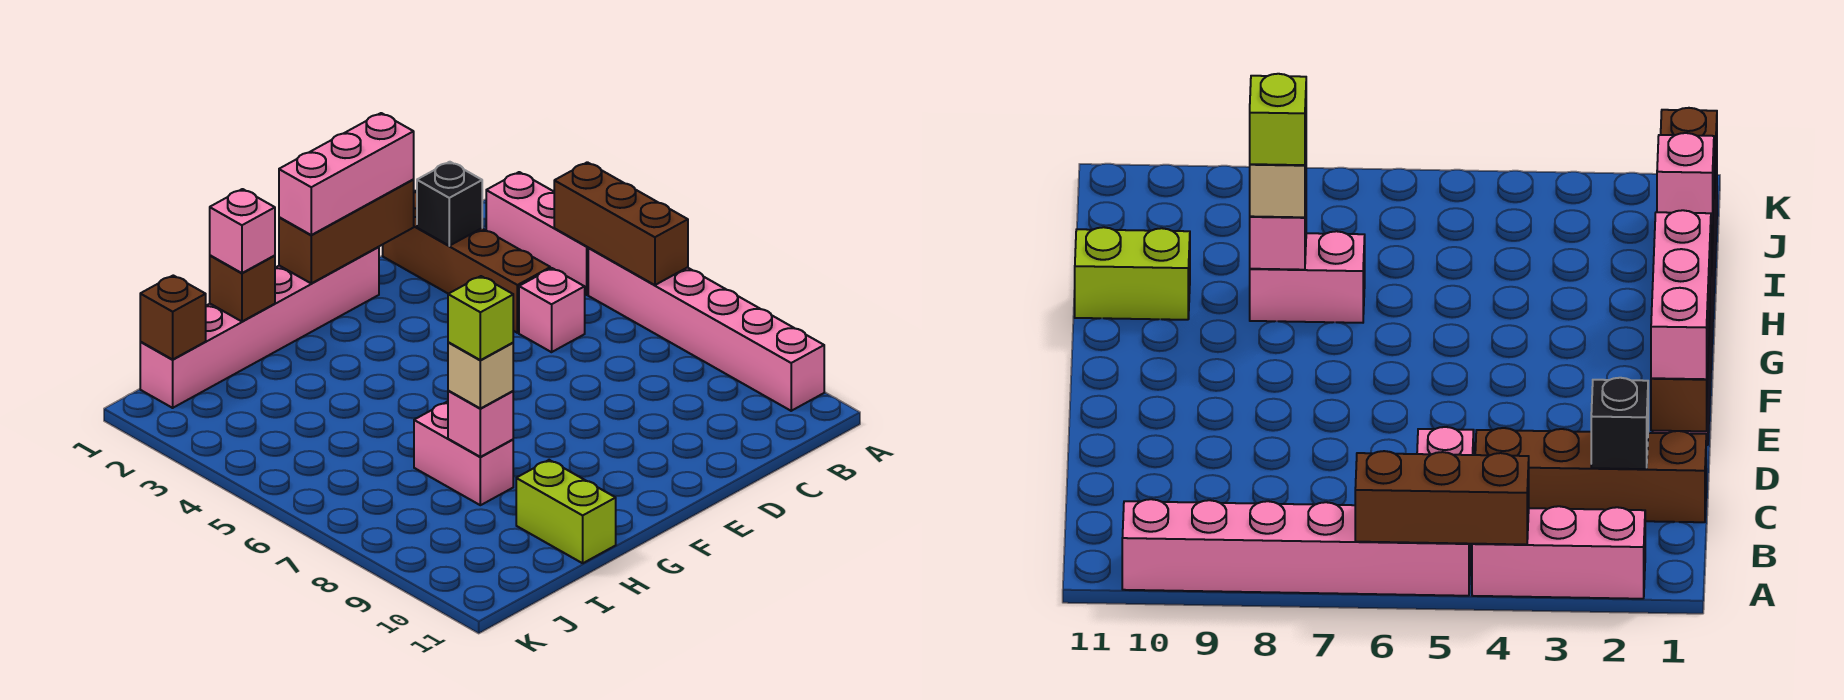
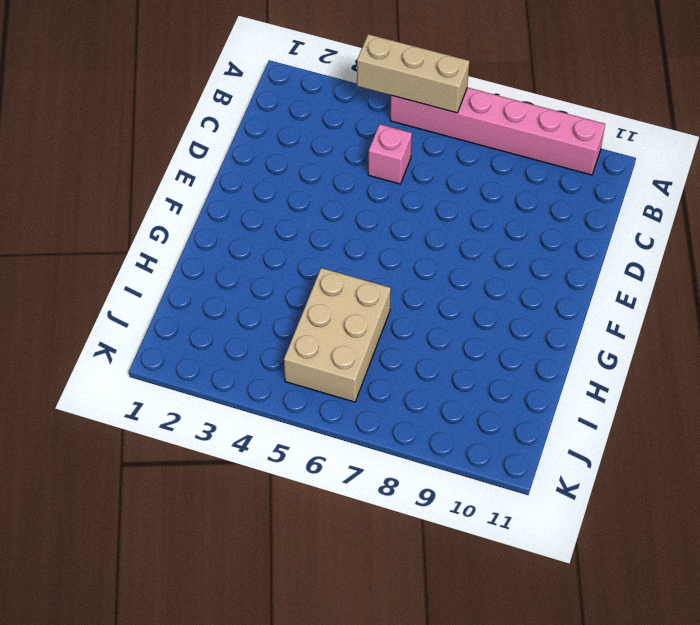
tan 1x3 brick [357,34,469,113] -> brown 1x3 brick [554,162,688,285]
tan 2x3 brick [284,268,391,402] -> none
none -> pink 1x3 brick [486,172,588,295]
none -> brown 1x4 brick [383,191,550,333]
none -> pink 1x6 brick [140,247,379,408]

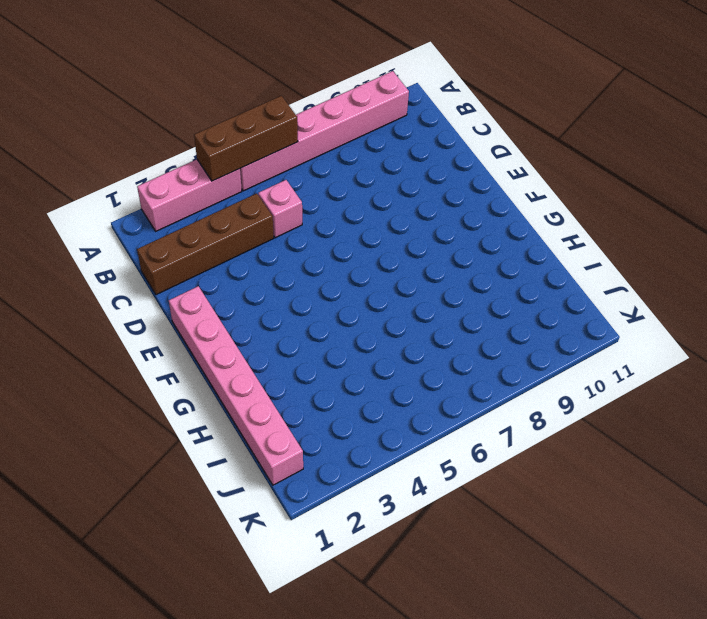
none -> pink 1x2 brick [414,402,513,505]
none -> lime 1x2 brick [516,460,616,563]
none -> black 1x1 brick [417,162,482,246]

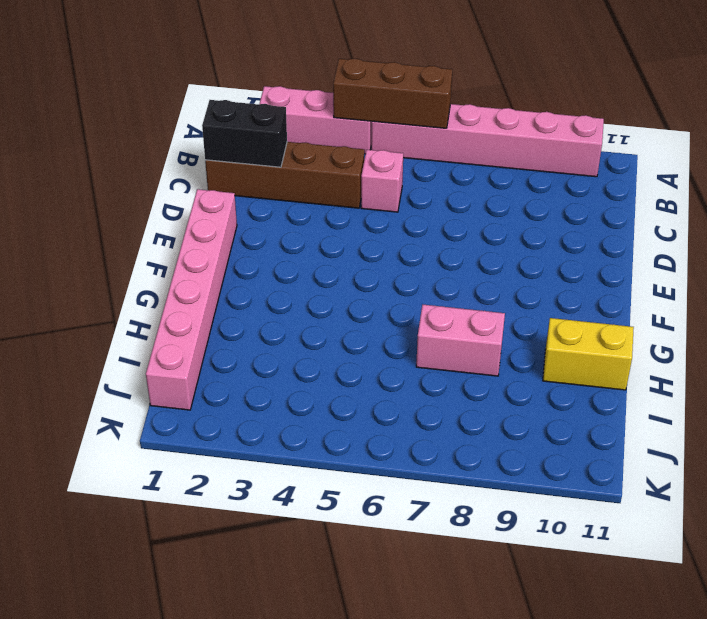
black 1x2 brick [202,100,287,167] -> black 1x1 brick [417,162,482,246]
yellow 1x2 brick [543,318,634,390] -> lime 1x2 brick [516,460,616,563]
none -> brown 1x3 brick [279,180,414,283]
none -> brown 1x1 brick [210,255,275,321]
none -> pink 1x1 brick [448,391,513,457]

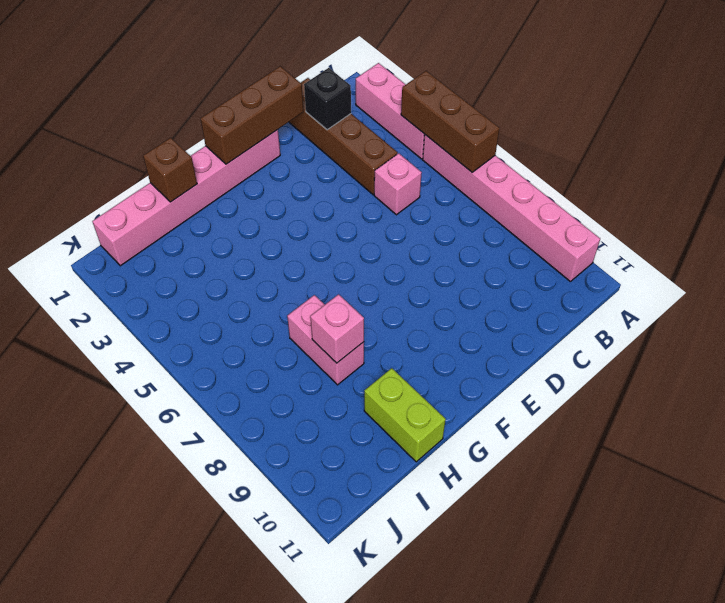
none -> brown 1x1 brick [140,275,206,359]
none -> pink 1x3 brick [279,113,414,235]
none -> pink 1x1 brick [210,189,275,273]

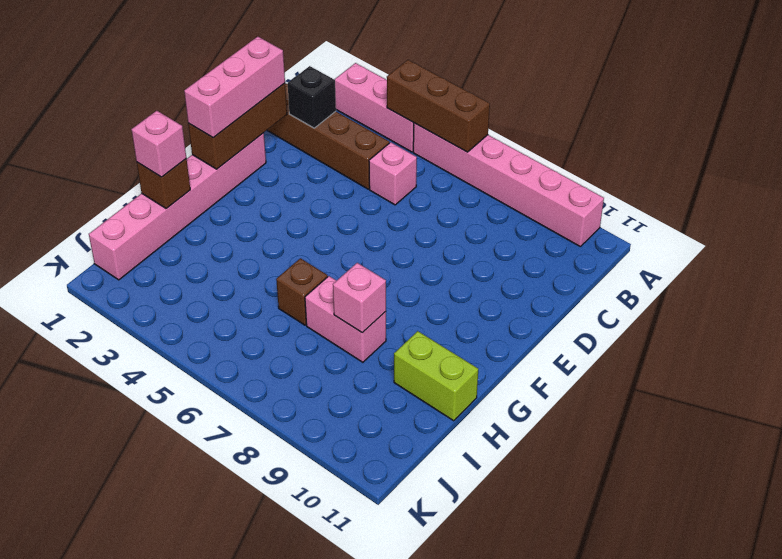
brown 1x1 brick [276,258,328,325] -> brown 1x1 brick moved to [140,275,206,359]
none -> tan 1x1 brick [448,342,513,409]
none -> lime 1x1 brick [448,276,513,360]

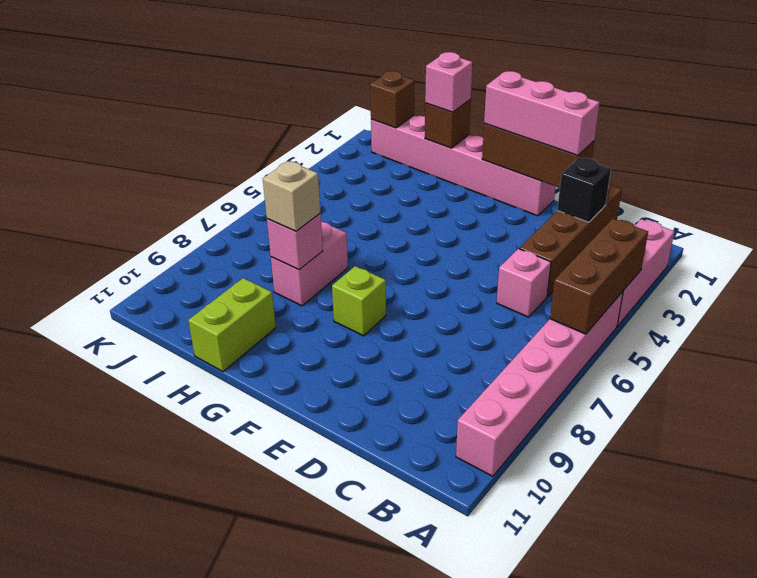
lime 1x1 brick [332,266,386,336] -> lime 1x1 brick moved to [448,276,513,360]

